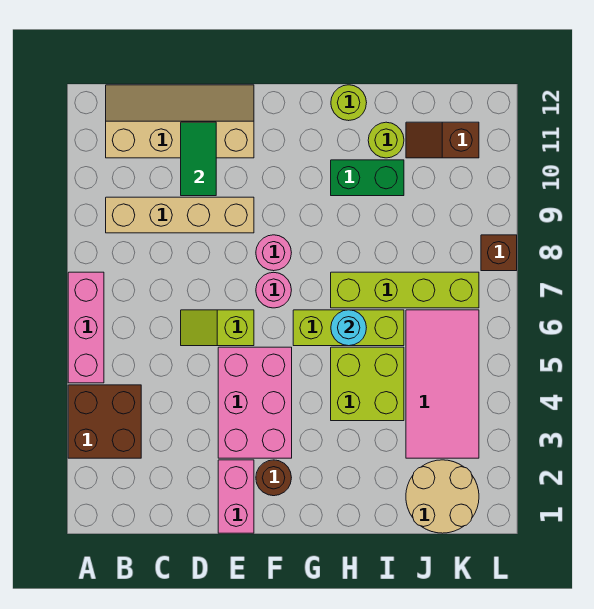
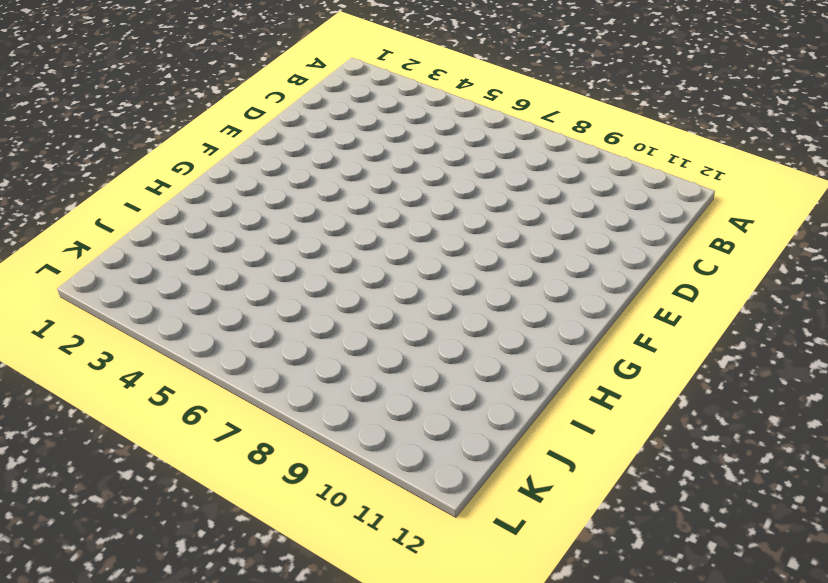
none -> brown 2x2 brick [68,385,141,458]
none -> pink 1x3 brick [68,272,104,383]
none -> tan 1x4 brick [106,197,254,233]

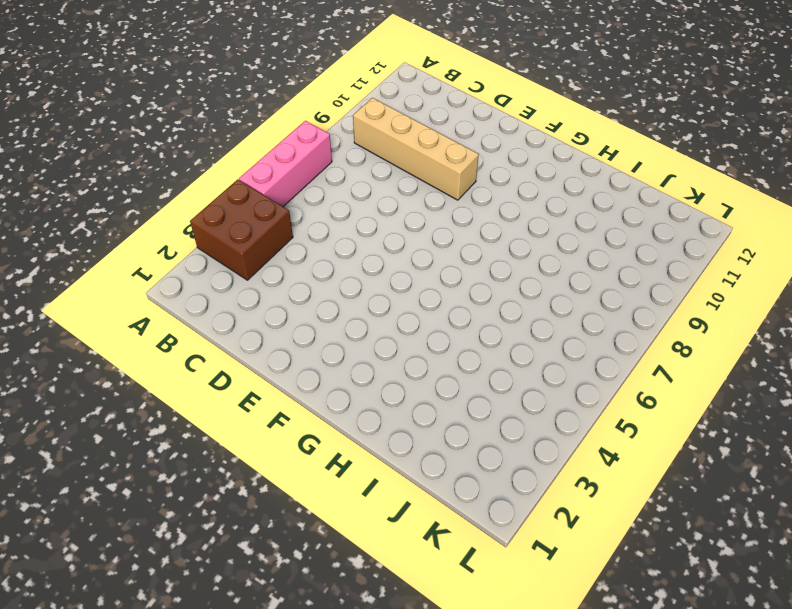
none -> tan 2x4 slope [106,85,254,158]
none -> lime 1x2 slope [181,310,254,346]
none -> pink 1x2 brick [218,460,254,533]

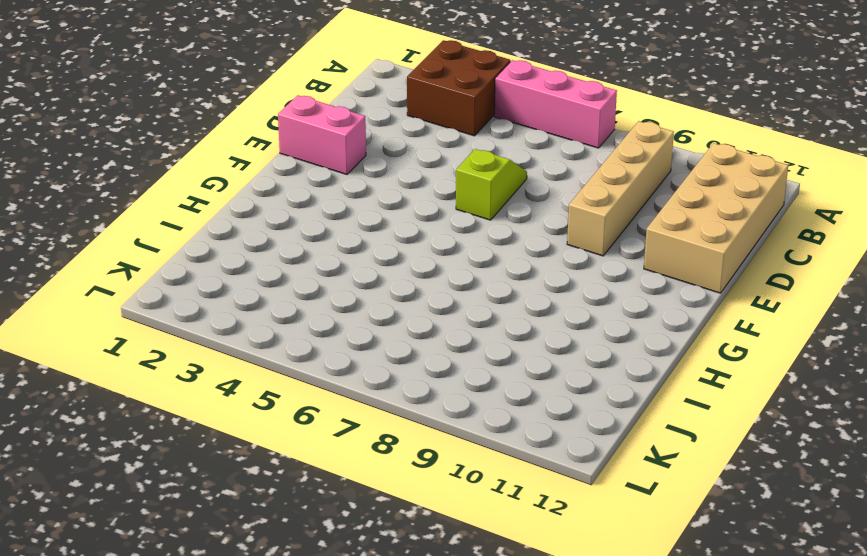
tan 2x4 brick [644,143,788,293] -> tan 2x4 slope [106,85,254,158]
none -> pink 2x3 brick [218,347,292,458]
none -> brown 1x1 round brick [256,460,291,496]
none -> pink 1x1 round brick [256,272,291,308]

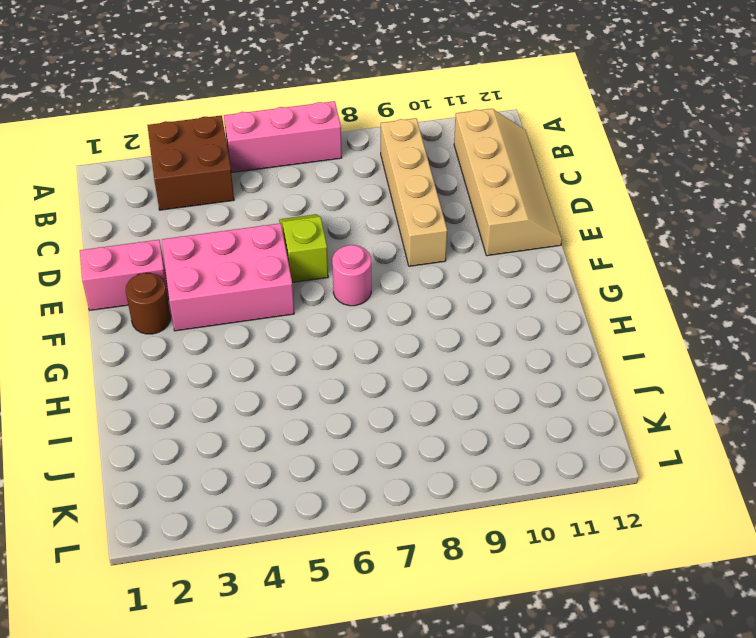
none -> pink 1x1 round brick [256,235,291,271]
none -> lime 1x3 brick [293,310,404,346]
none -> lime 2x2 brick [331,347,404,421]

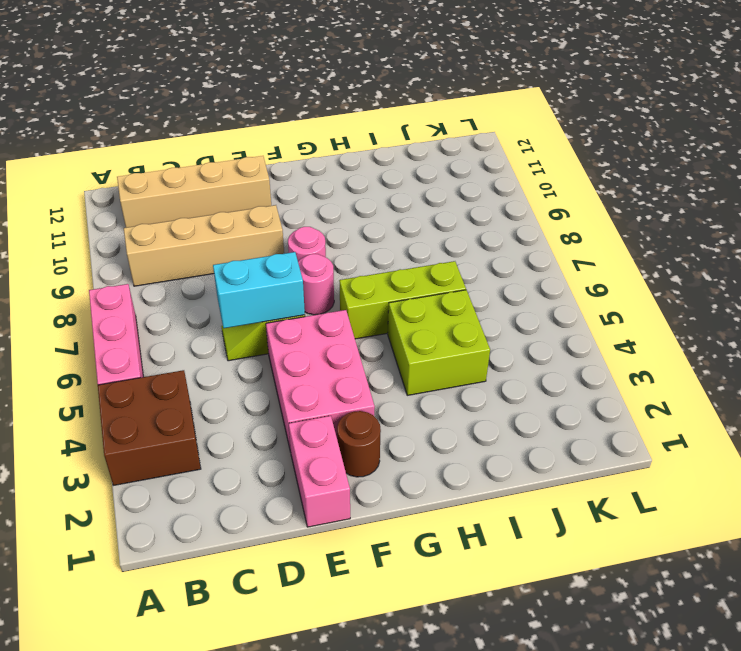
cyan 1x2 brick [213,252,305,328] -> none
none -> lime 1x4 brick [331,272,479,308]
none -> green 1x2 brick [331,160,404,196]
none -> lime 1x1 round brick [331,85,367,121]

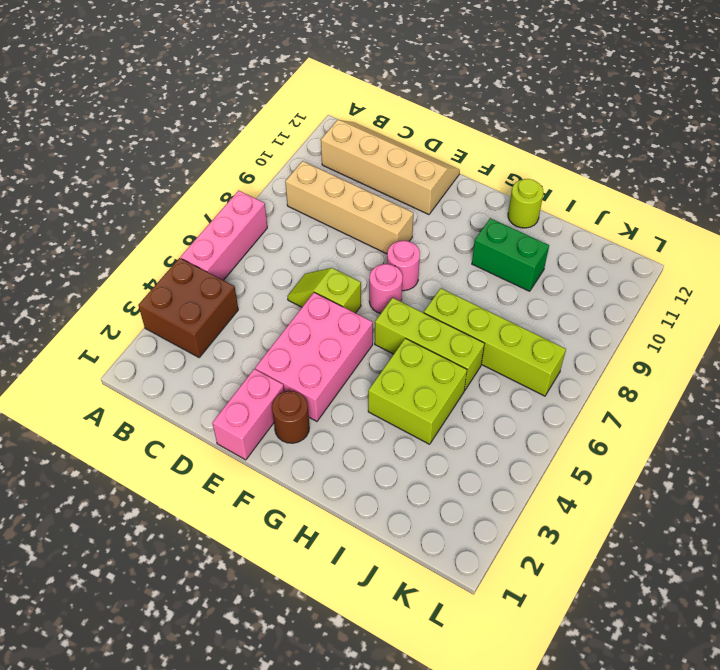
none -> lime 1x1 round brick [368,122,404,158]
none -> tan 2x2 round brick [406,460,479,533]
none -> pink 2x4 tile [406,310,479,458]

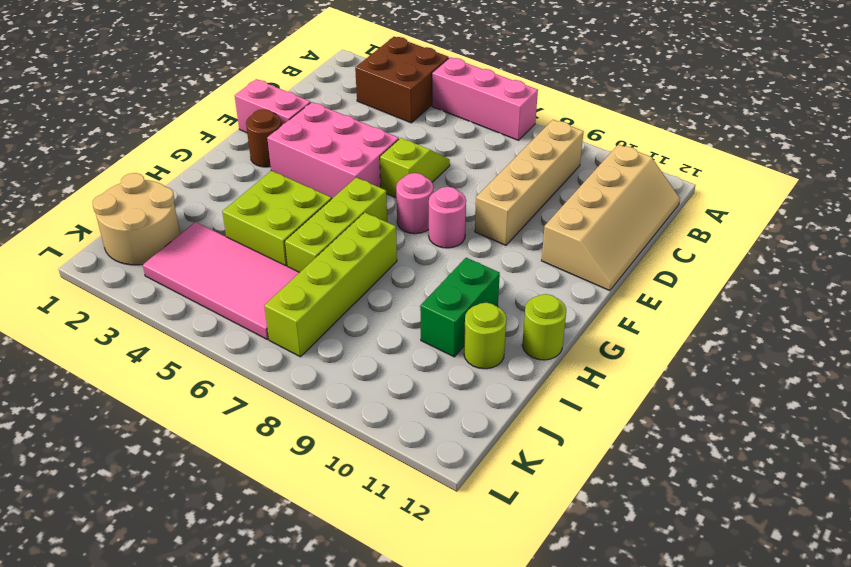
none -> brown 1x2 slope [406,122,479,158]
none -> brown 1x1 brick [481,235,517,271]
none -> green 1x2 tile [181,122,216,196]

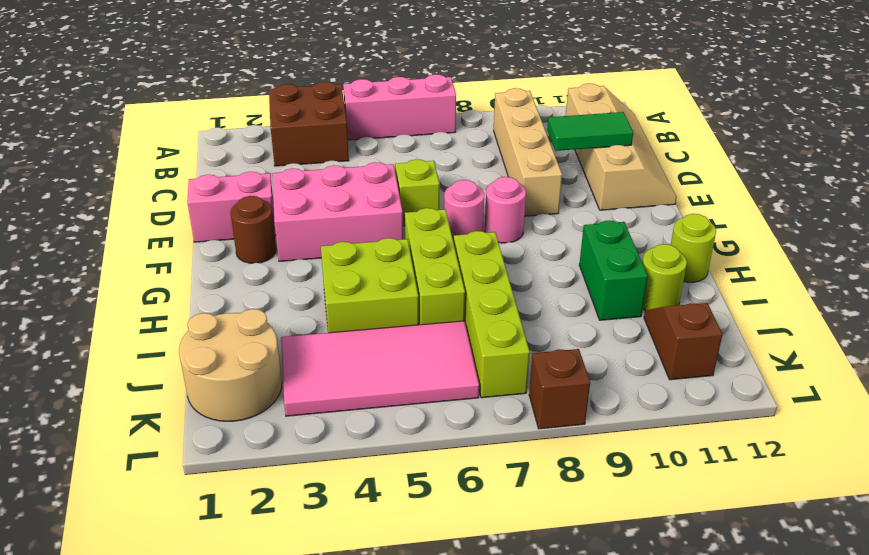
none -> cyan 1x1 round brick [331,310,366,346]

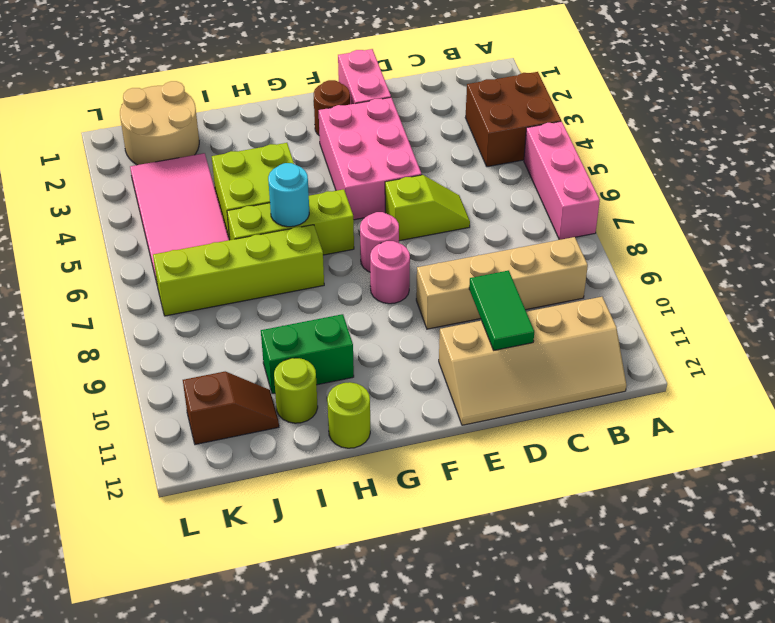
none -> brown 1x1 brick [481,235,517,271]

